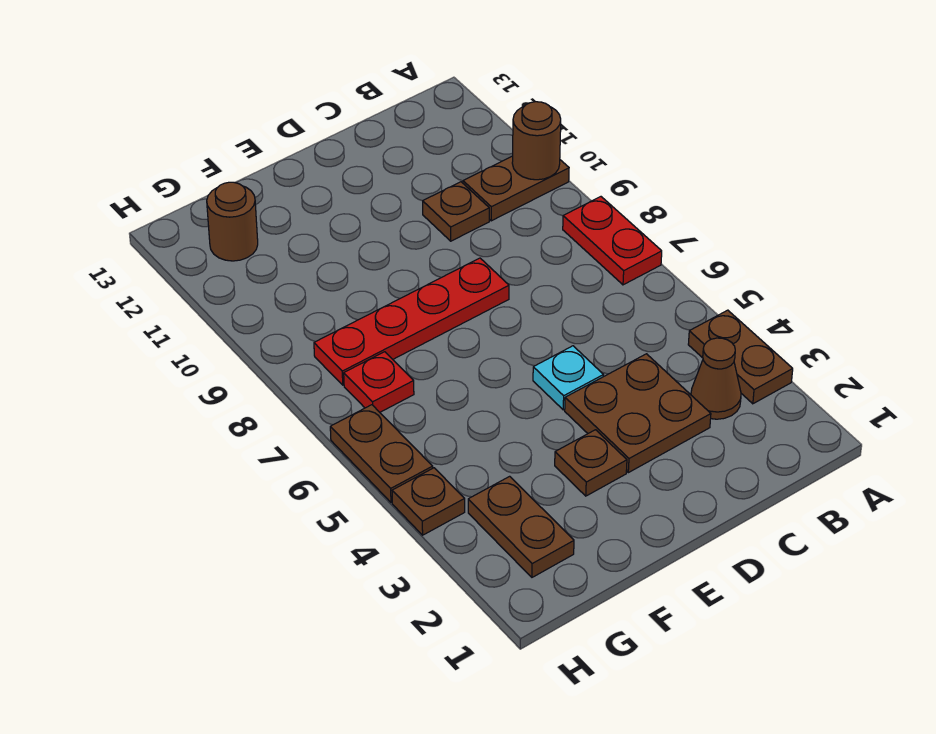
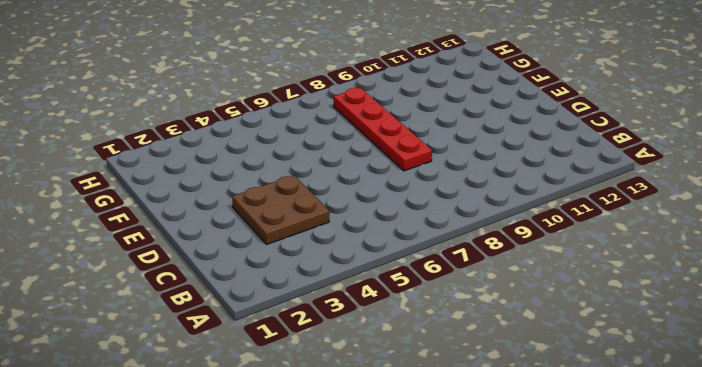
none -> brown 1x2 plate [688,310,793,404]
none -> red 1x2 plate [563,197,662,285]
none -> brown 1x2 plate [463,156,569,221]

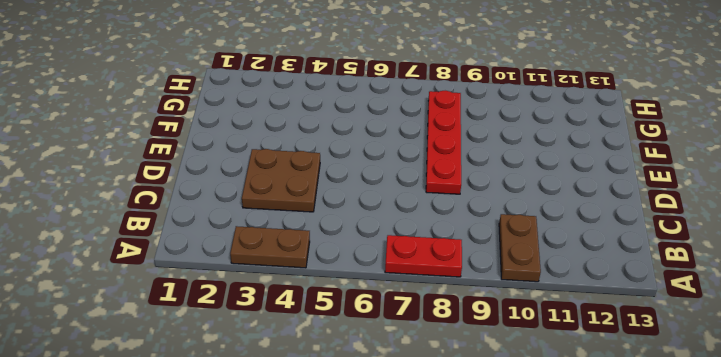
none -> brown 1x1 cone [691,338,741,419]
none -> brown 1x1 plate [423,182,489,241]
none -> cyan 1x1 plate [533,346,603,410]

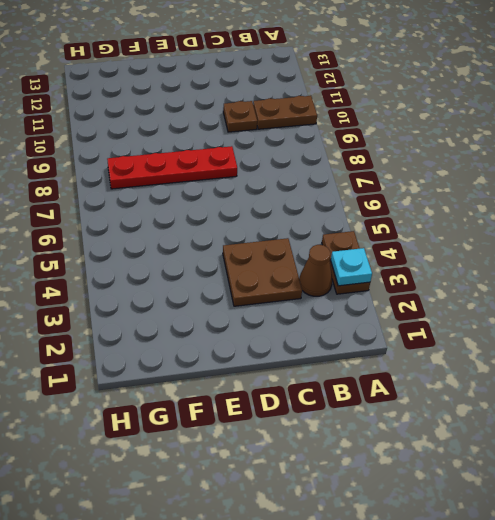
cyan 1x1 plate [331,248,372,286] -> cyan 1x1 plate moved to [533,346,603,410]
none -> red 1x2 plate [563,197,662,285]
none -> brown 1x1 plate [555,430,627,496]
none -> brown 1x2 plate [468,476,574,577]

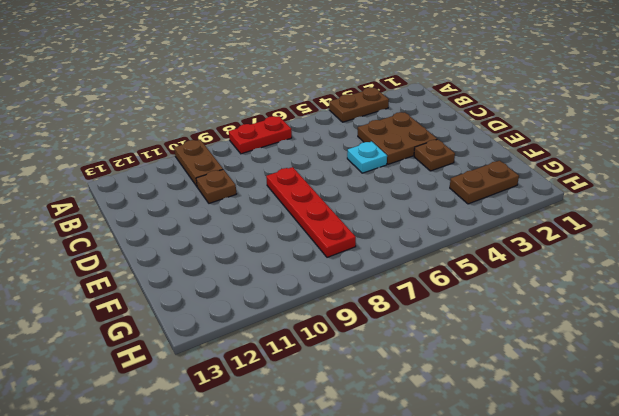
none -> brown 1x1 cone [691,338,741,419]
none -> red 1x1 plate [344,352,414,412]
none -> brown 1x1 round brick [207,182,258,261]

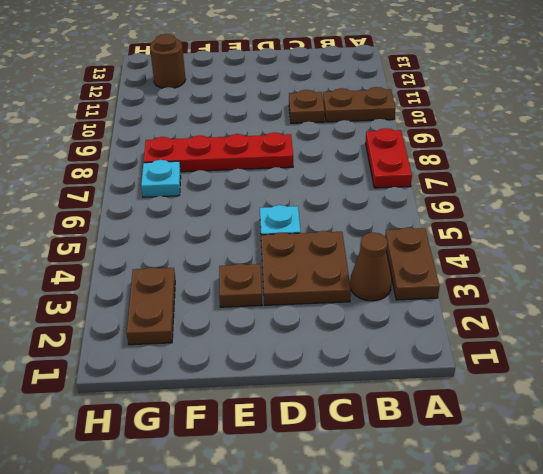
cyan 1x1 plate [141,160,181,197] -> red 1x1 plate [344,352,414,412]
none -> brown 1x1 plate [392,468,465,535]
none -> brown 1x2 plate [330,405,433,502]
none -> brown 1x1 round brick [512,102,561,180]

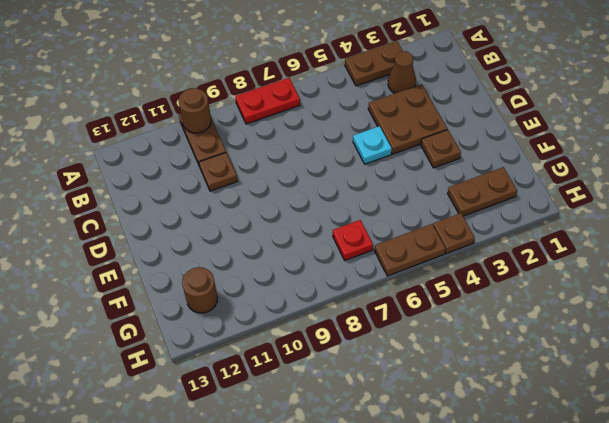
none -> red 1x4 plate [314,258,509,385]

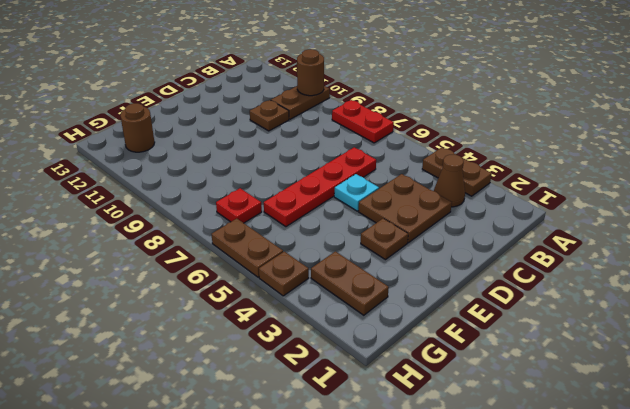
red 1x4 plate [264,147,376,227] -> red 1x4 plate moved to [314,258,509,385]

